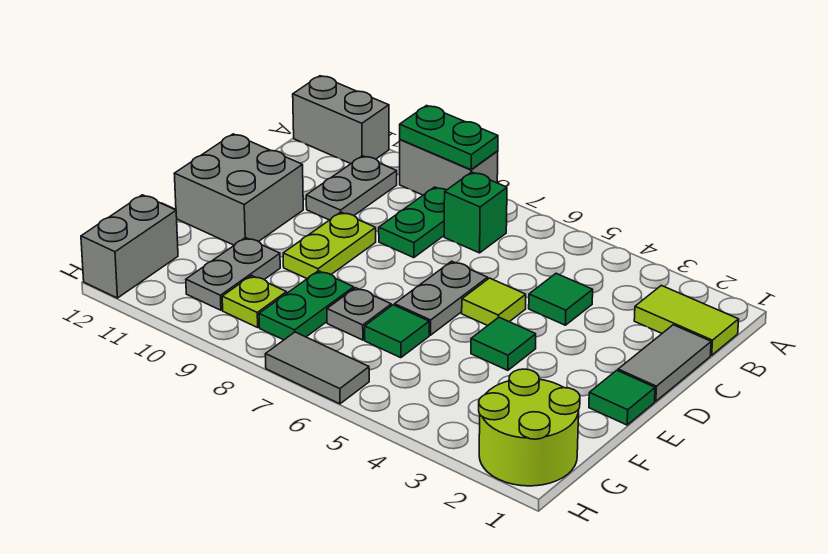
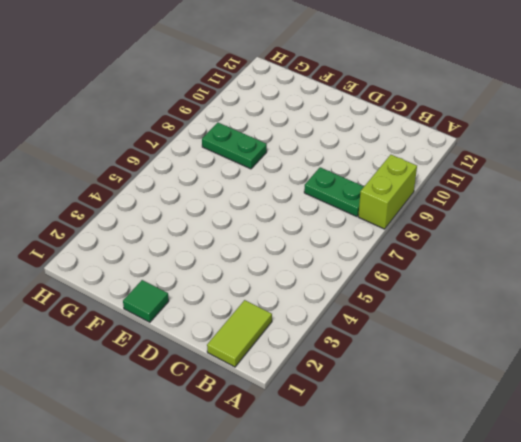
lime 1x2 brick [358,155,417,229] -> grey 1x2 brick [400,140,498,195]
none -> grey 1x2 brick [293,76,389,164]
none -> green 1x1 brick [444,172,507,253]
none -> grey 1x2 plate [306,156,397,220]

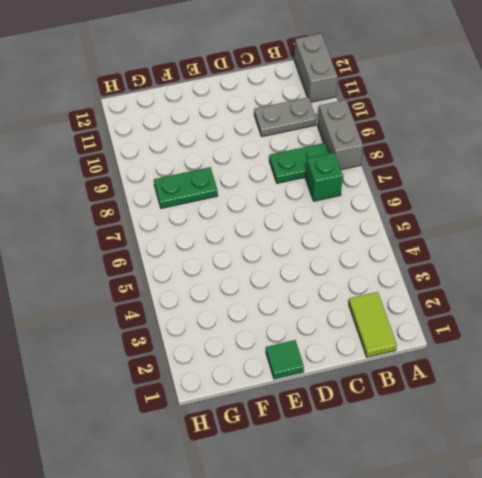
none -> grey 1x2 tile [618,325,711,401]
none -> green 1x1 tile [529,273,593,325]
none -> lime 1x1 tile [462,278,526,326]

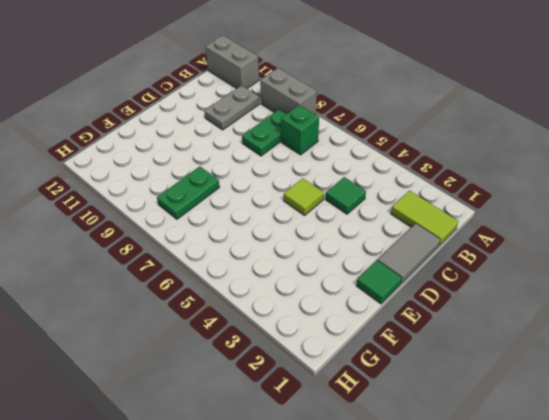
none -> grey 1x2 plate [395,261,488,335]
none -> lime 1x2 plate [283,212,376,279]
none -> grey 2x2 brick [174,134,303,245]

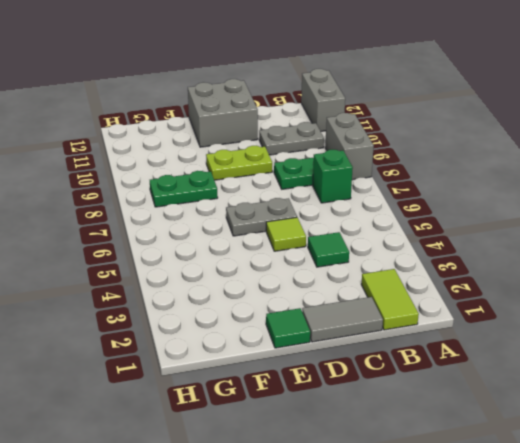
none -> green 1x1 tile [471,317,536,370]
none -> green 1x1 tile [365,305,429,358]
none -> grey 1x1 plate [327,288,391,340]

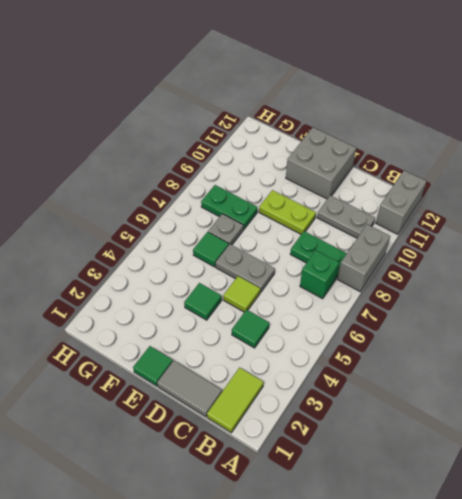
none -> grey 1x2 plate [186,237,280,310]
none -> lime 2x2 round brick [479,369,580,486]
none -> lime 1x1 plate [222,276,287,327]

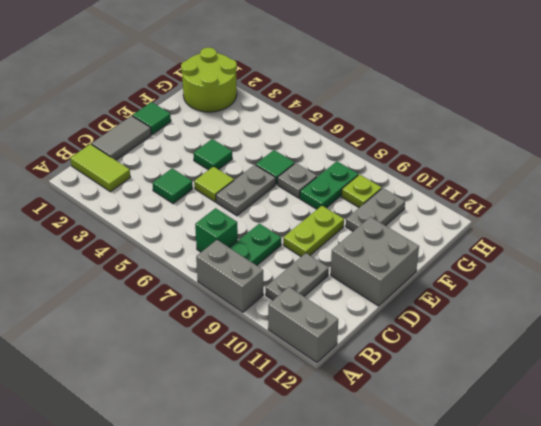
none -> grey 1x2 brick [81,195,178,298]
none -> grey 1x2 tile [265,332,369,404]
none -> green 1x2 plate [400,106,498,170]

